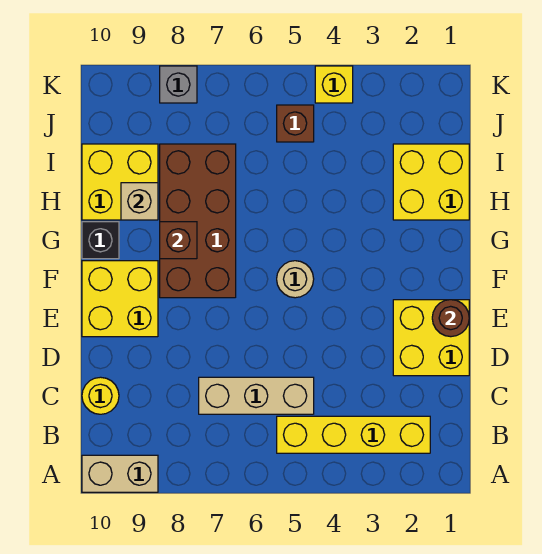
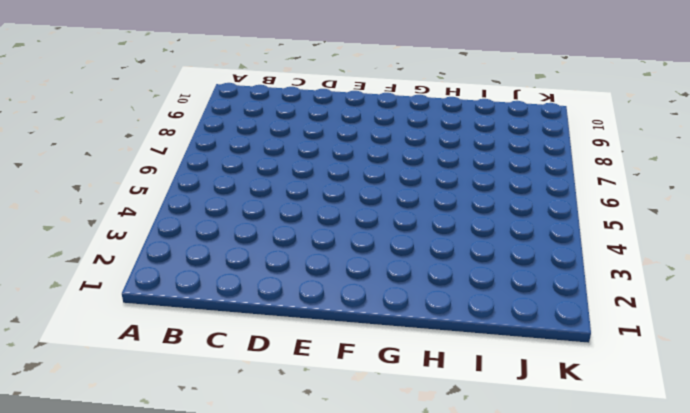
none -> tan 1x2 brick [82,455,158,492]
none -> yellow 1x4 brick [277,416,430,453]
none -> tan 1x3 brick [199,377,314,414]

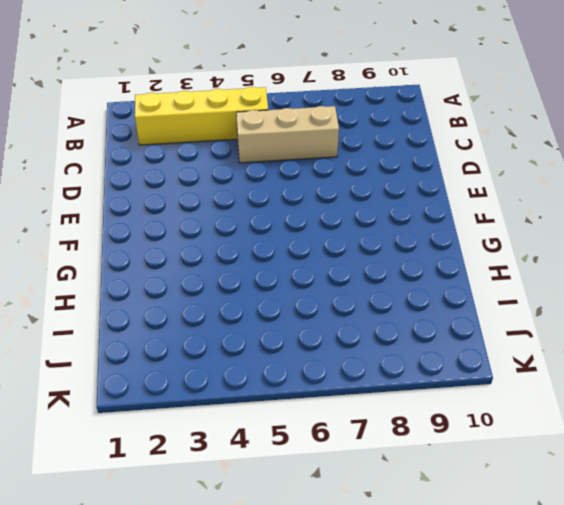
none -> tan 1x2 brick [82,455,158,492]
none -> yellow 1x1 round brick [82,377,119,414]
none -> yellow 2x2 brick [393,300,469,376]

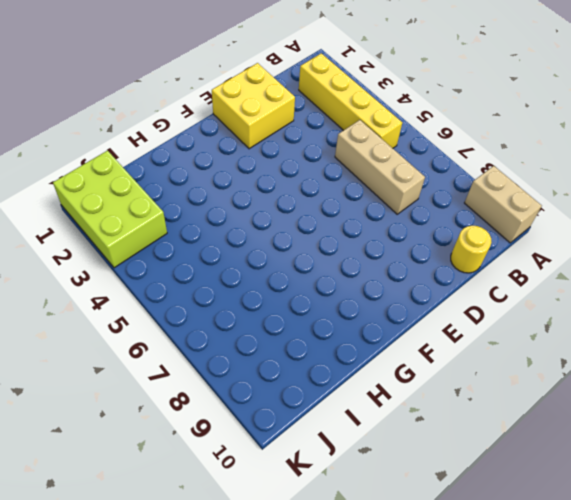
lime 2x3 brick [53,151,167,268] -> none
none -> yellow 2x2 brick [82,261,158,337]
none -> tan 1x1 round brick [277,261,314,298]
none -> brown 2x4 brick [160,144,236,298]

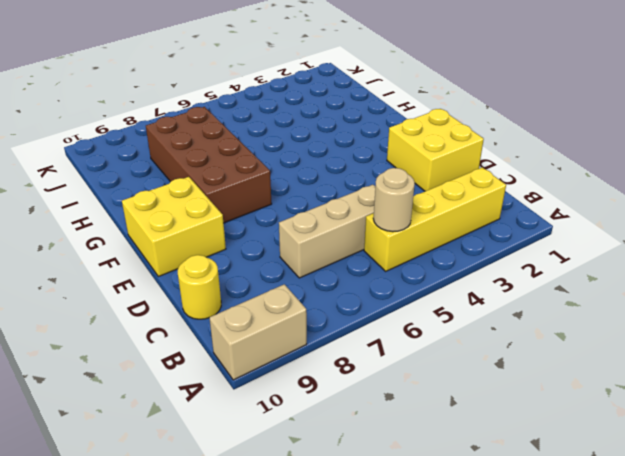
tan 1x1 round brick [373,168,415,232] -> tan 1x1 round brick moved to [277,261,314,298]
none -> black 1x1 brick [82,222,119,259]
none -> yellow 2x2 brick [393,144,469,220]
none -> yellow 2x2 brick [82,144,158,220]

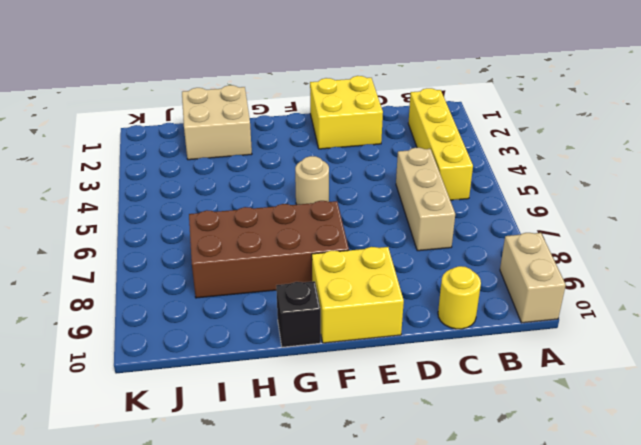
tan 2x2 brick [182,85,252,160] -> yellow 2x2 brick [393,144,469,220]
none -> yellow 2x2 brick [82,144,158,220]
none -> brown 1x1 brick [277,105,314,142]
none -> yellow 1x1 brick [315,66,353,103]

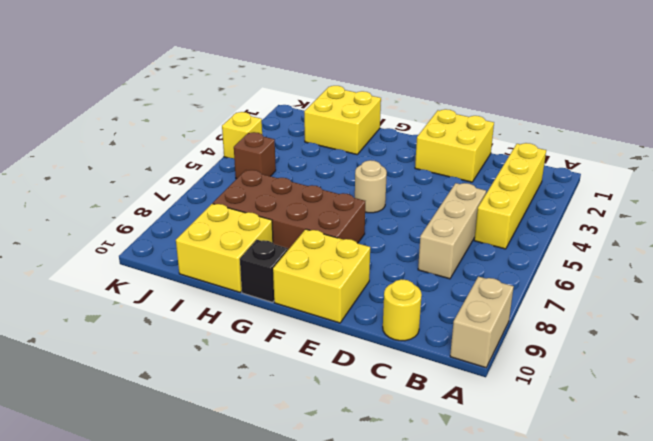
none -> grey 1x1 brick [160,66,197,103]
none -> brown 1x1 round brick [432,300,469,337]
none -> brown 1x1 brick [160,222,197,259]

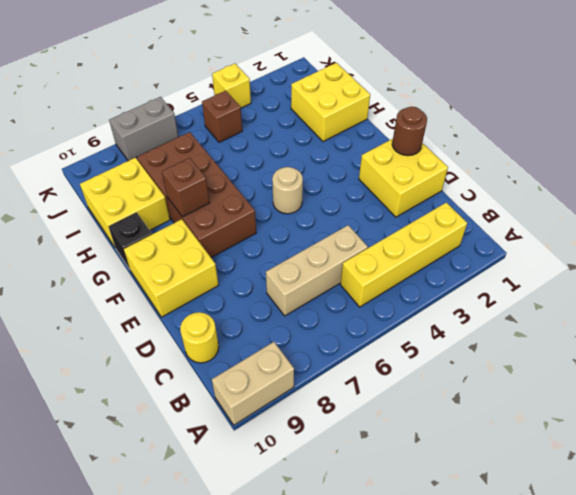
grey 1x2 brick [109,97,178,161] -> grey 1x1 brick [160,66,197,103]
none -> tan 1x1 brick [121,183,158,220]

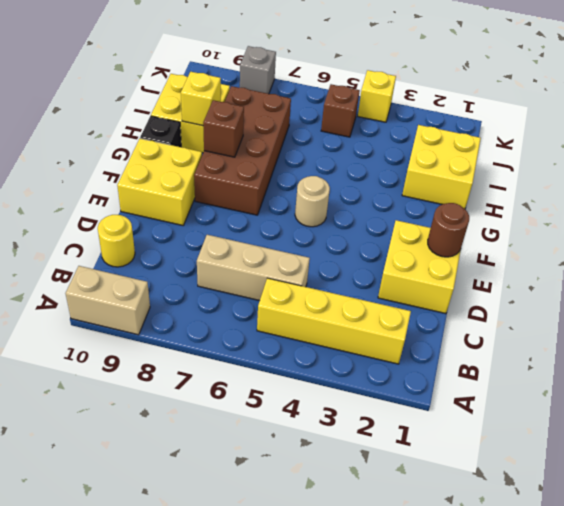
yellow 1x1 brick [181,72,221,126] -> tan 1x1 brick [121,183,158,220]

